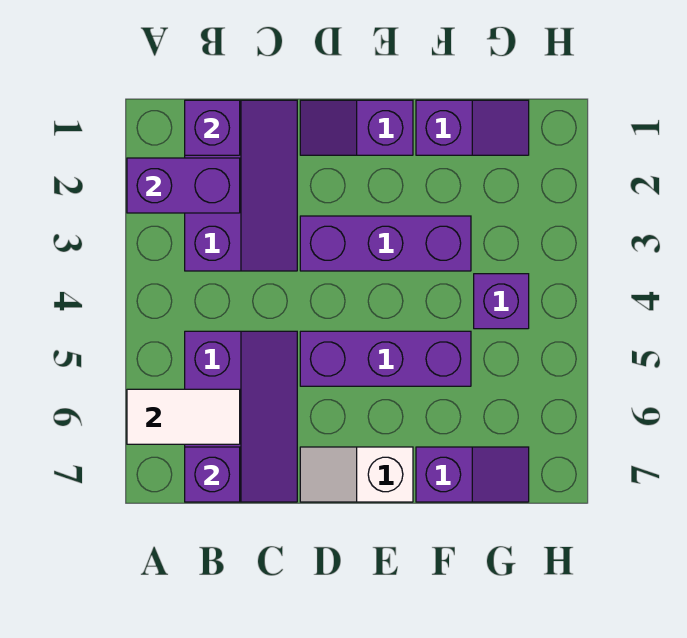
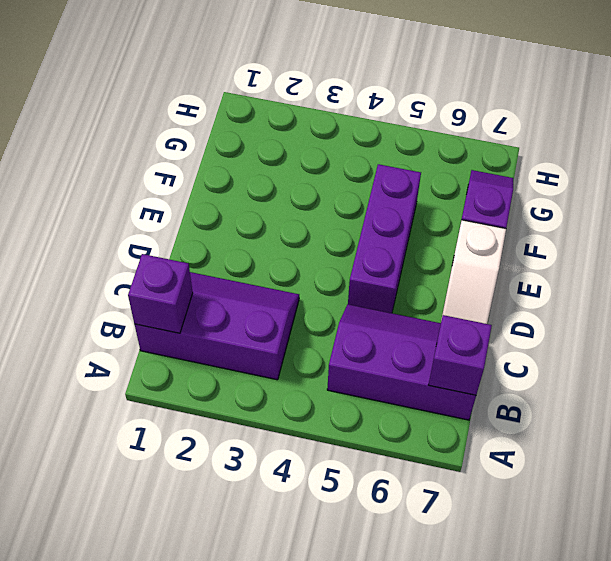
none -> purple 1x2 slope [300,100,413,155]
none -> purple 1x3 brick [300,216,471,271]
none -> purple 1x2 slope [416,100,529,155]

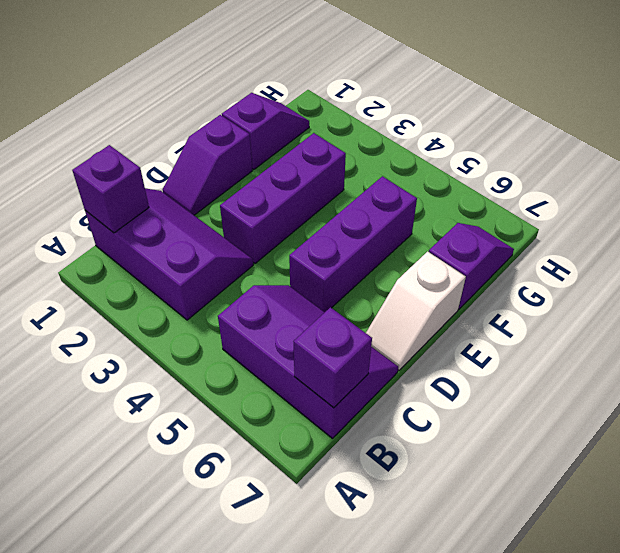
none -> purple 1x1 brick [474,274,529,329]
none -> purple 1x2 brick [127,158,240,213]
none -> white 1x2 tile [127,389,240,444]

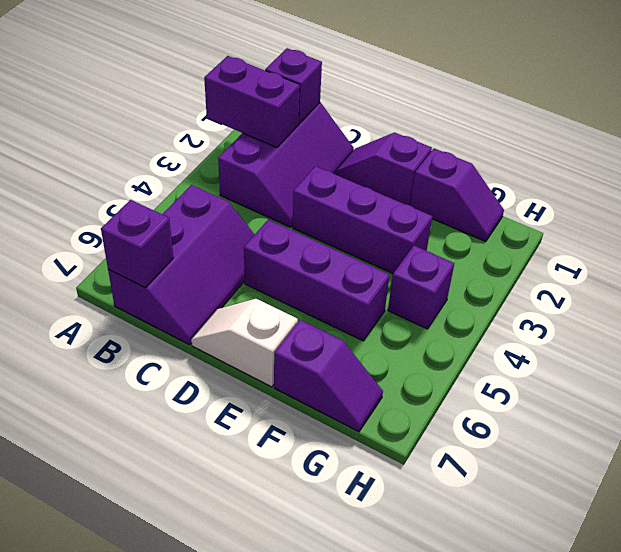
none -> white 1x2 tile [127,389,240,444]

